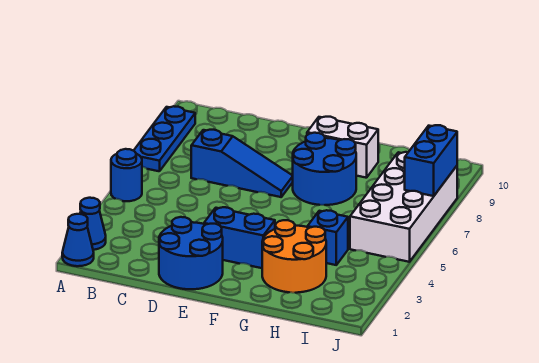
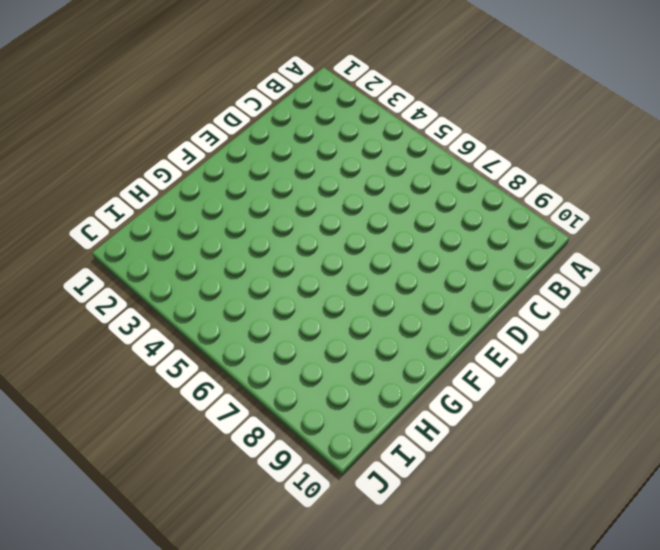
none -> blue 1x1 cone [62,214,94,266]
none -> blue 1x1 cone [80,198,106,250]
none -> blue 1x1 round brick [111,149,142,201]

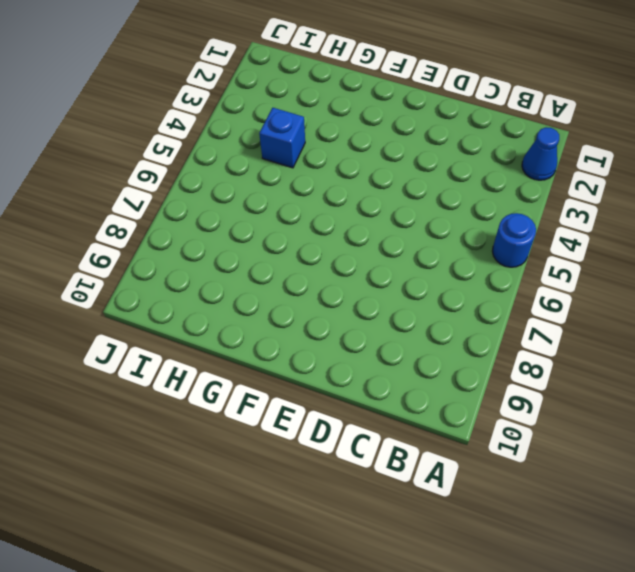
none -> blue 1x1 cone [62,214,94,266]
none -> blue 1x3 plate [134,106,195,171]
none -> blue 1x3 slope [191,130,293,197]

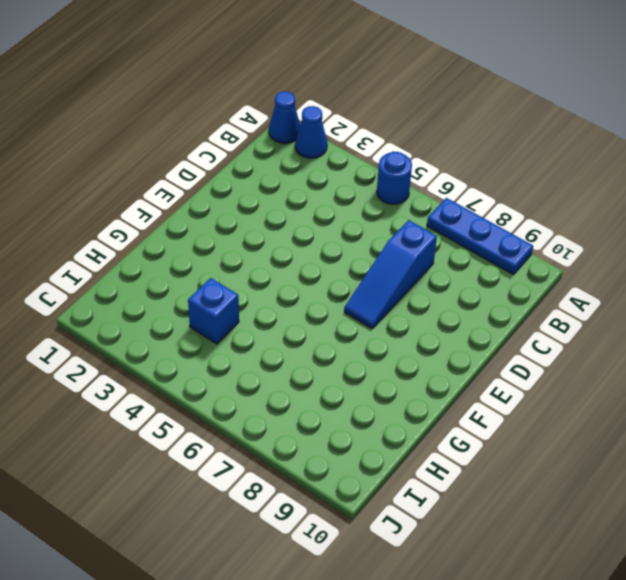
none -> blue 2x2 round brick [159,217,223,289]
none -> blue 1x2 brick [204,207,275,268]
none -> blue 2x2 round brick [293,133,356,205]

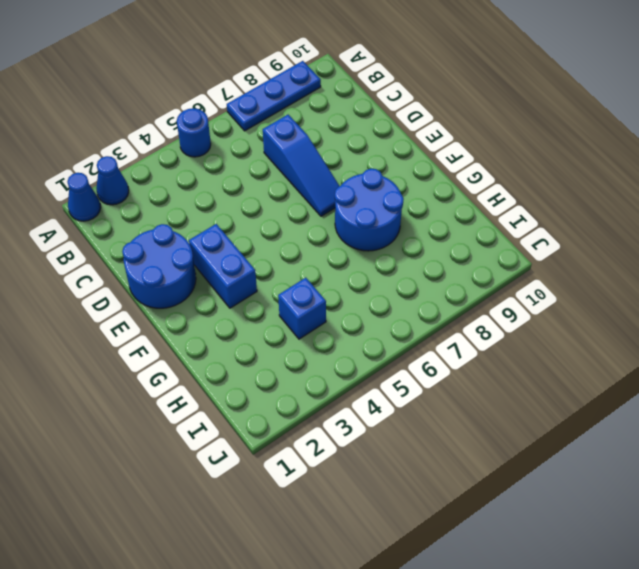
none -> white 1x2 brick [307,117,378,178]
none -> orange 2x2 round brick [262,220,326,293]
none -> white 2x4 brick [350,152,457,262]

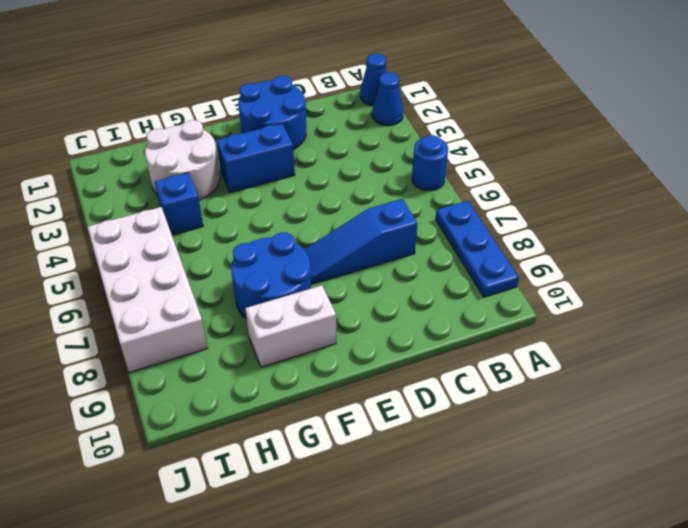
white 2x2 round brick [145,120,220,200] -> orange 2x2 round brick [262,220,326,293]
none -> blue 1x2 brick [405,125,457,196]

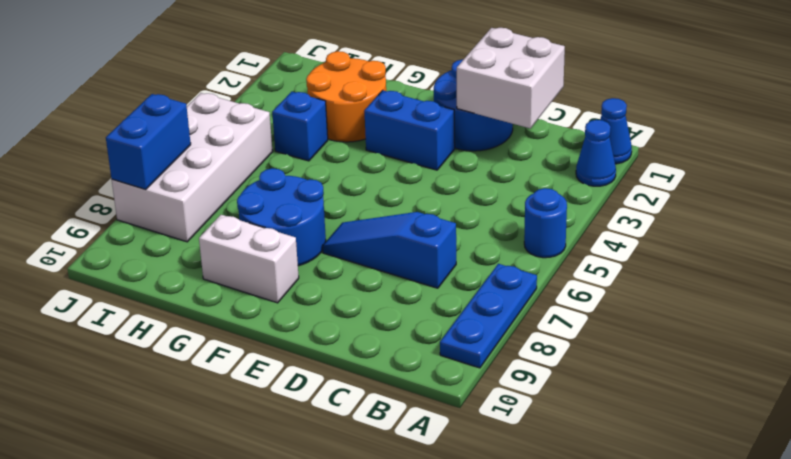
white 2x2 brick [457,28,565,128] -> none

